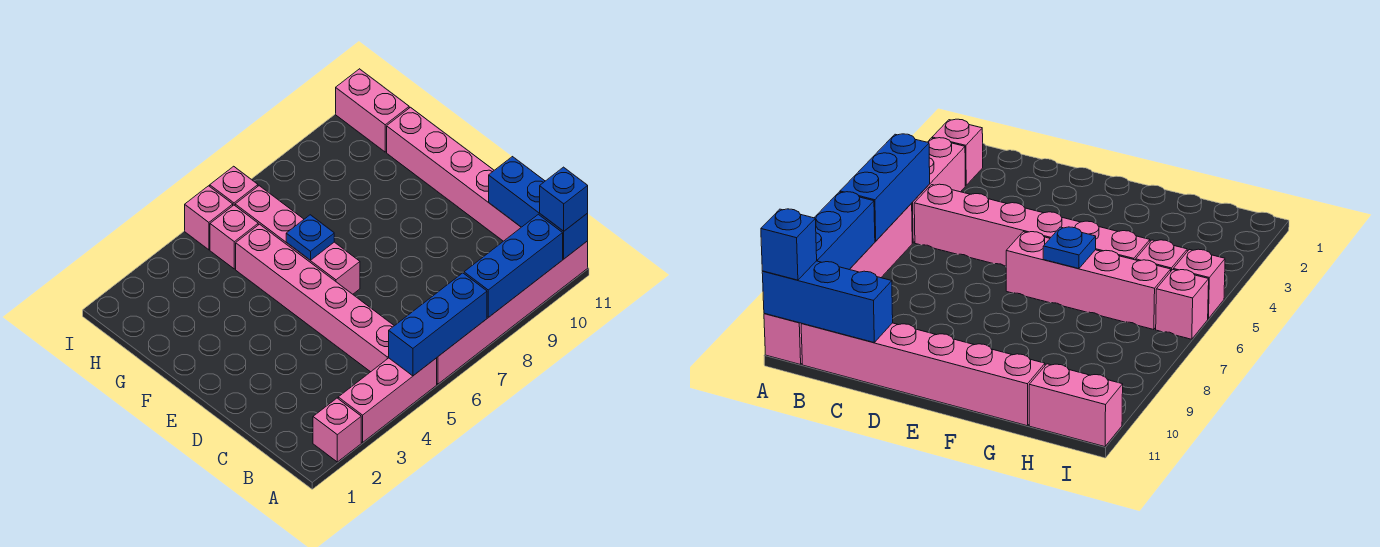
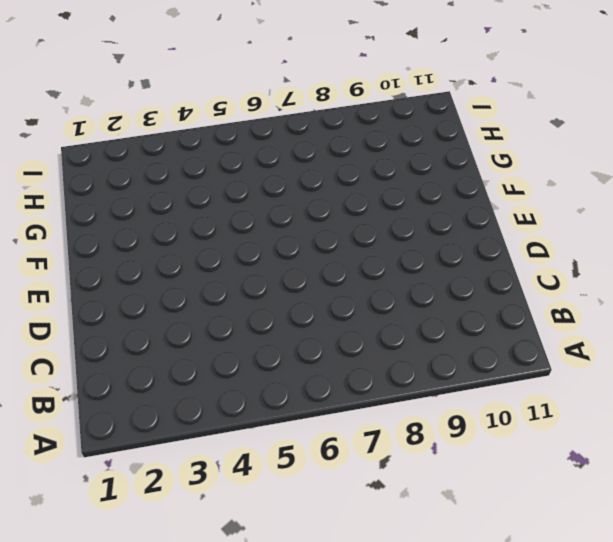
none -> pink 1x1 brick [313,398,361,462]
none -> pink 1x3 brick [338,358,437,442]
none -> pink 1x6 brick [437,241,588,384]

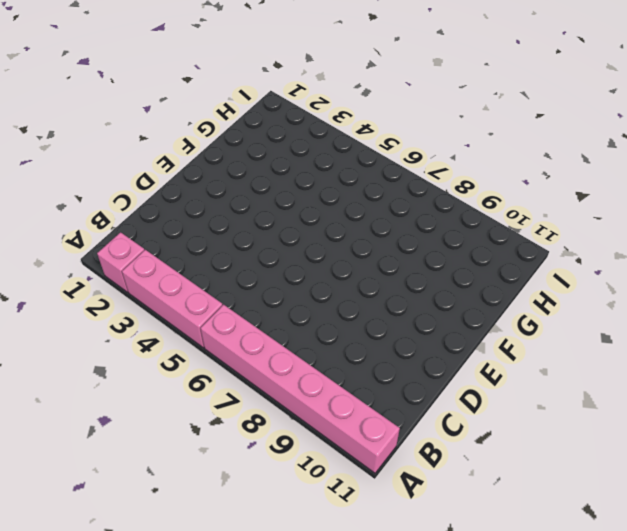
none -> pink 1x6 brick [236,224,394,372]
none -> pink 1x6 brick [387,107,521,241]
none -> pink 1x4 brick [235,186,360,294]

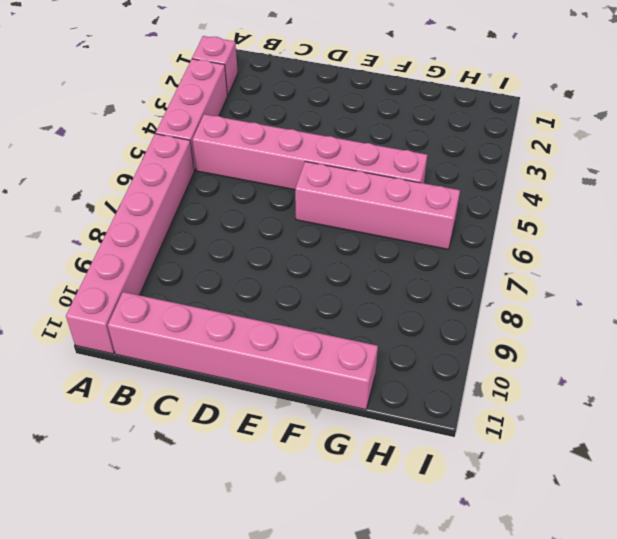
none -> pink 1x1 brick [210,205,258,269]
none -> pink 1x2 brick [336,69,409,152]
none -> pink 1x1 brick [185,186,233,250]

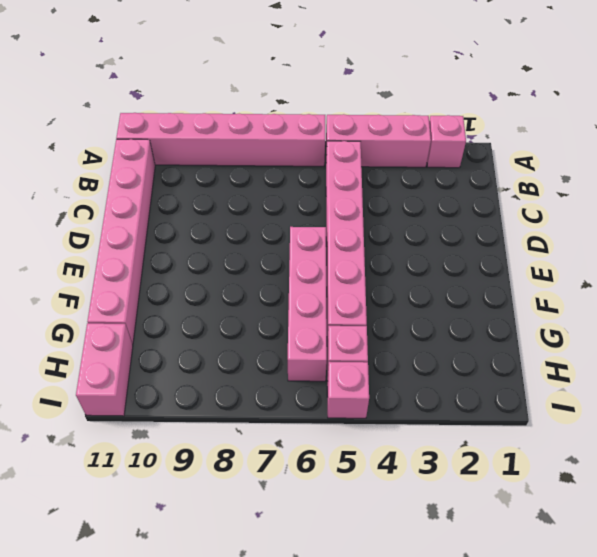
none -> pink 1x1 brick [210,166,258,205]
none -> blue 1x3 brick [389,273,487,376]
none -> blue 1x3 brick [464,214,563,317]

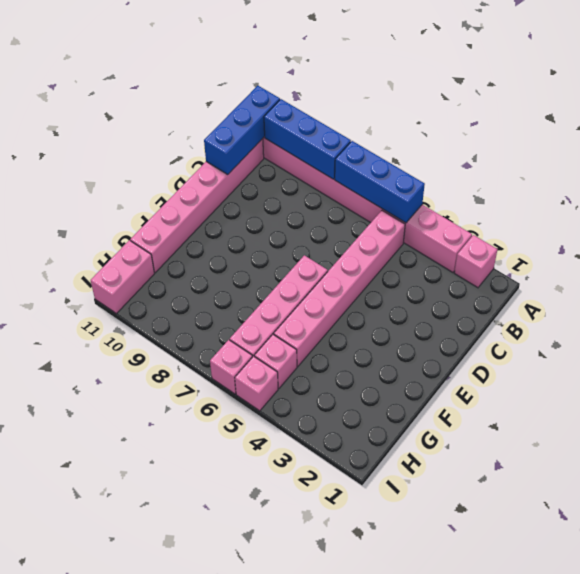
none -> blue 1x1 plate [286,215,334,260]
none -> blue 1x1 brick [540,167,588,231]

